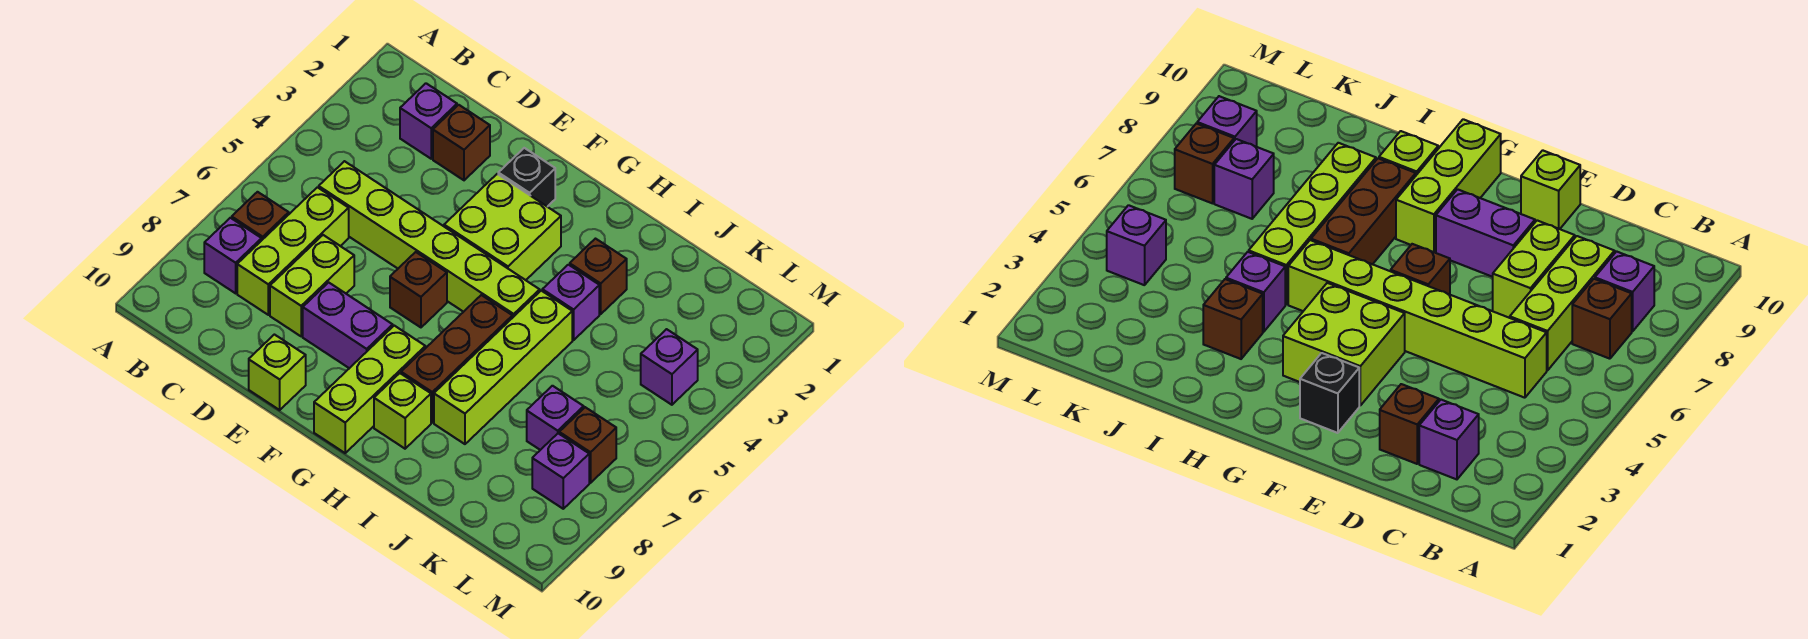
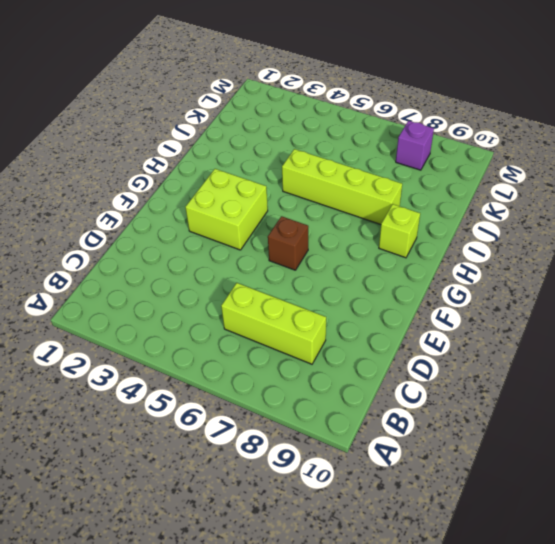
none -> brown 1x1 brick [232,192,289,240]
none -> purple 1x1 brick [204,218,262,293]
none -> purple 1x1 brick [400,83,457,159]

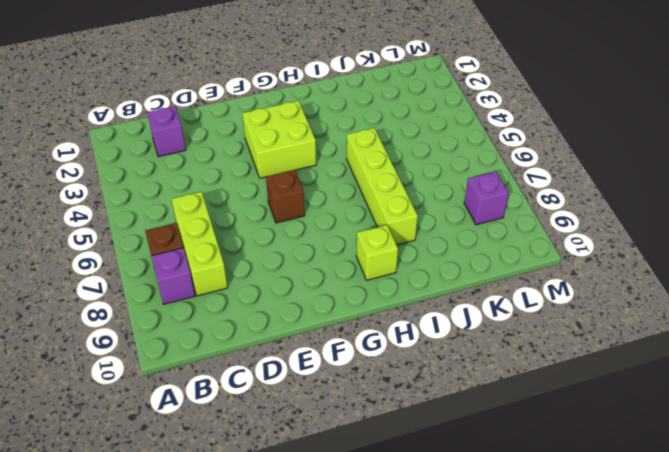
none -> lime 1x6 brick [319,161,540,318]
none -> brown 1x1 brick [433,105,490,180]
none -> lime 1x2 brick [270,235,354,336]

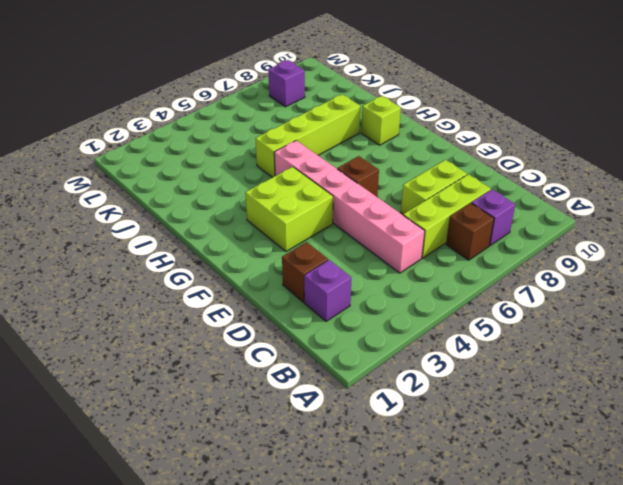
pink 1x6 brick [274,140,425,273] -> lime 1x6 brick [319,161,540,318]
none -> purple 1x2 brick [303,282,393,368]
none -> lime 1x1 brick [249,335,306,410]
none -> black 1x1 brick [498,148,555,207]

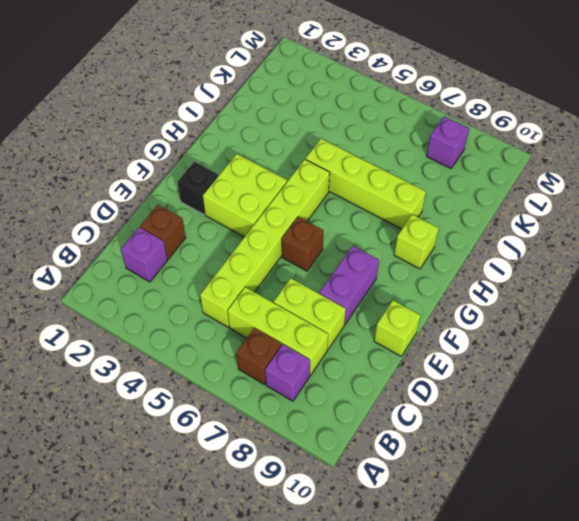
none -> lime 1x3 brick [314,326,425,453]
none -> brown 1x3 brick [401,295,512,423]
none -> brown 1x1 brick [570,239,627,314]

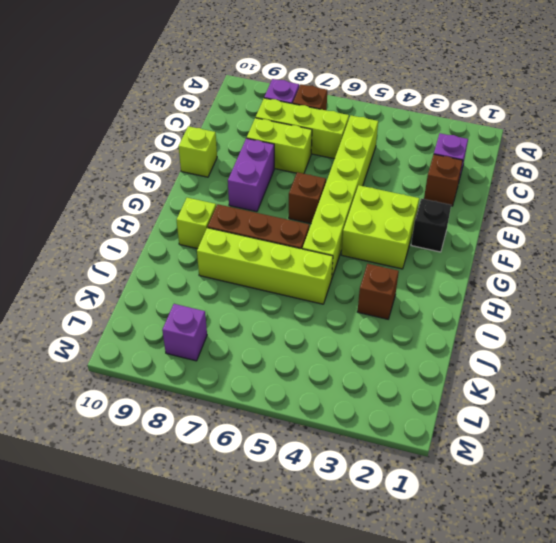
none -> lime 1x3 brick [314,326,425,453]
none -> purple 1x1 brick [542,265,599,340]
none -> purple 1x1 brick [527,386,584,450]

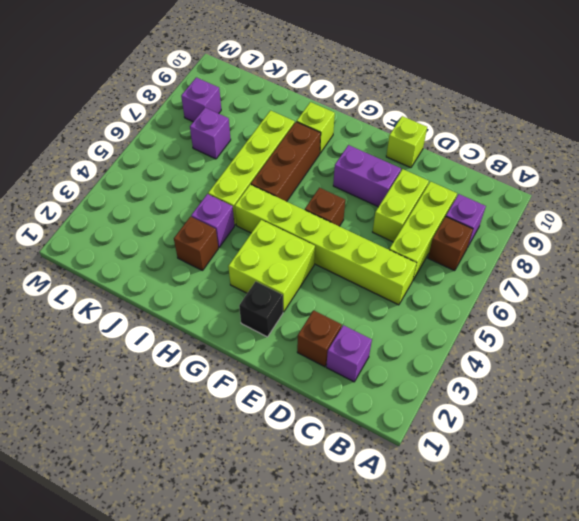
none -> lime 1x3 brick [314,326,425,453]
none -> purple 1x1 brick [641,329,698,405]
none -> brown 1x1 brick [559,407,616,483]

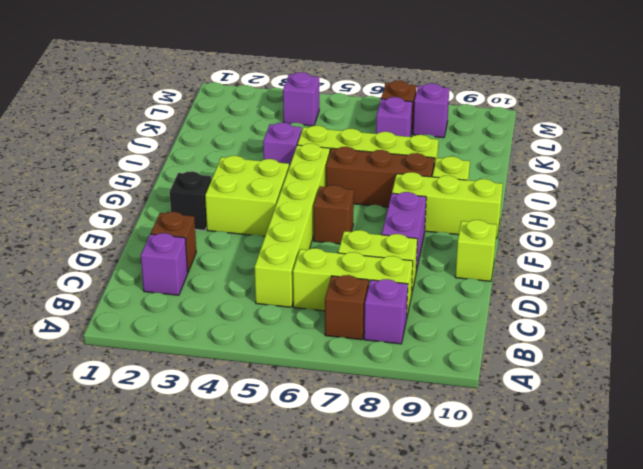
none -> brown 1x1 brick [570,239,627,314]

